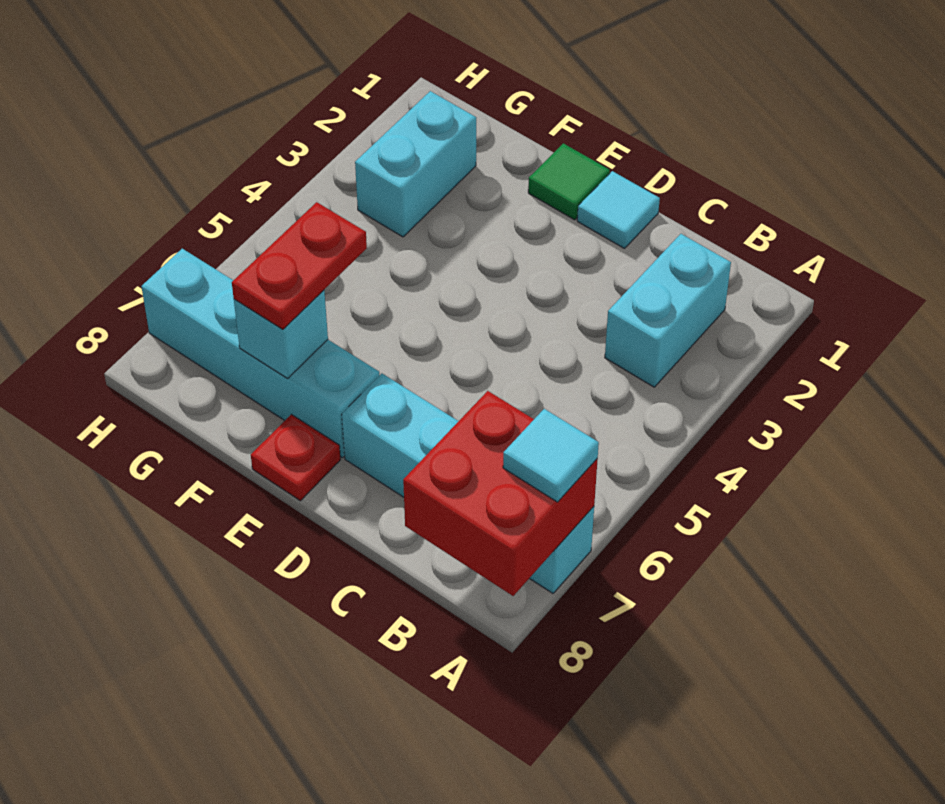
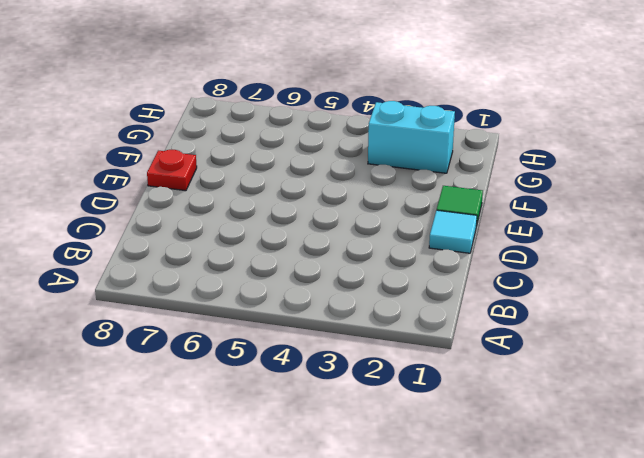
none -> cyan 1x4 brick [342,373,594,593]
none -> cyan 1x2 brick [605,234,731,387]

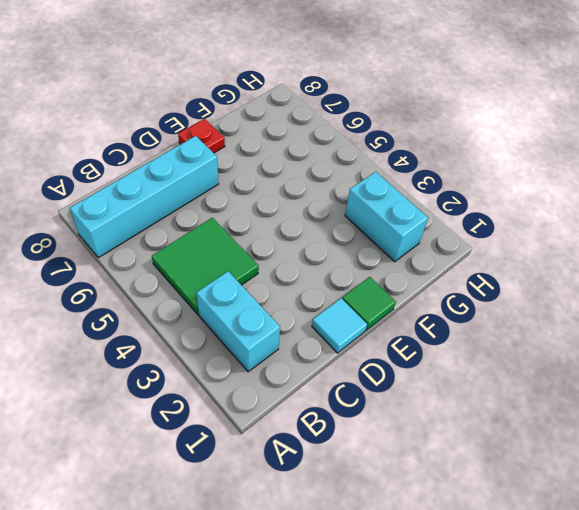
green 2x2 tile [152,218,259,315] -> none
none -> cyan 1x4 brick [141,249,380,458]
none -> red 2x2 brick [403,391,598,596]

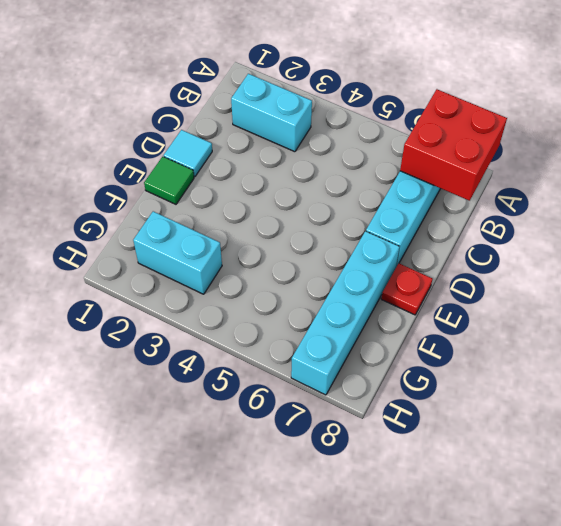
none -> cyan 1x1 brick [234,290,328,378]
none -> cyan 1x1 tile [503,409,599,502]

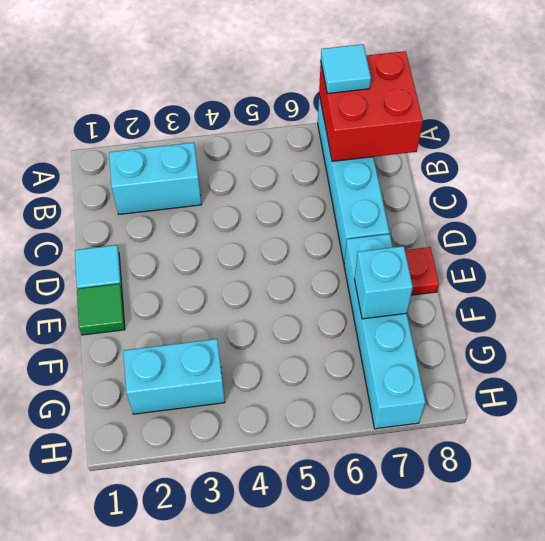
none -> red 1x2 plate [232,202,367,329]

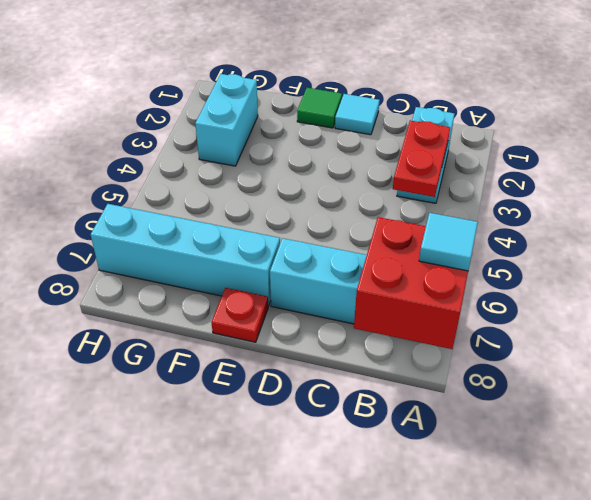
red 1x2 plate [393,120,450,197] -> red 1x2 plate moved to [232,202,367,329]
none -> cyan 1x1 brick [234,290,328,378]

